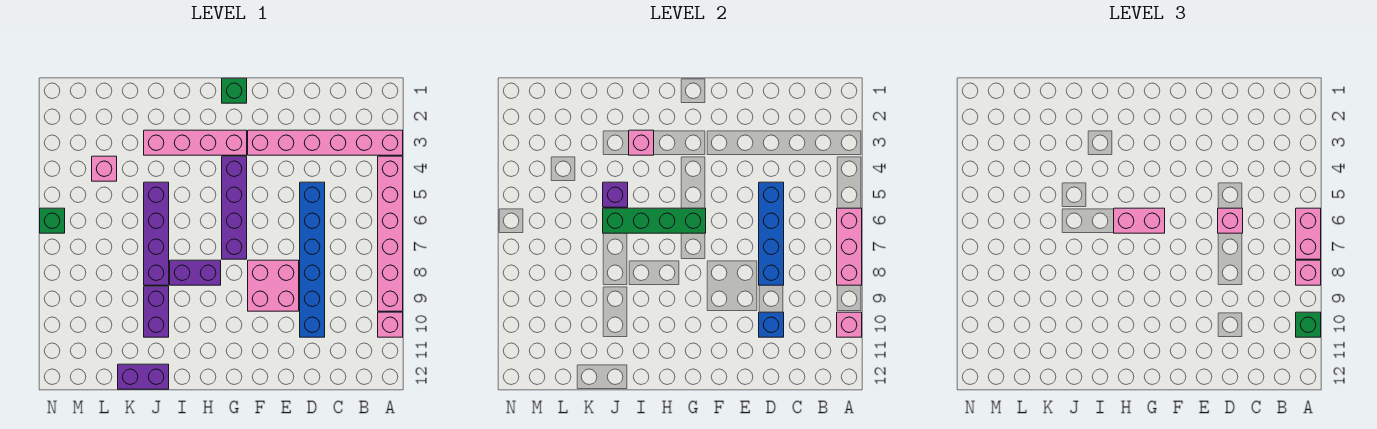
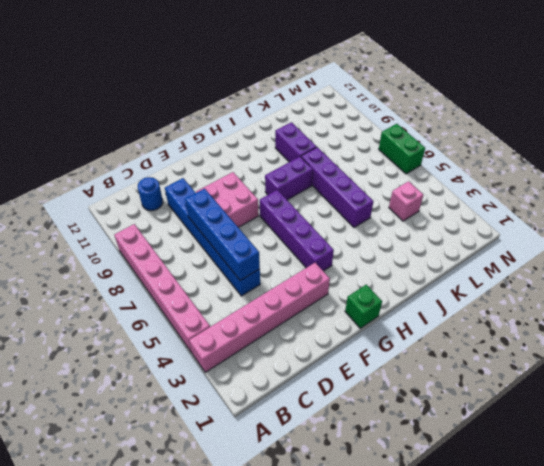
blue 1x1 round brick [138,177,163,211] -> none
green 1x2 brick [379,124,425,174] -> green 1x1 brick [40,208,65,233]
none -> pink 1x1 brick [378,312,403,337]
none -> pink 1x4 brick [144,130,247,155]
none -> purple 1x2 brick [118,364,169,389]

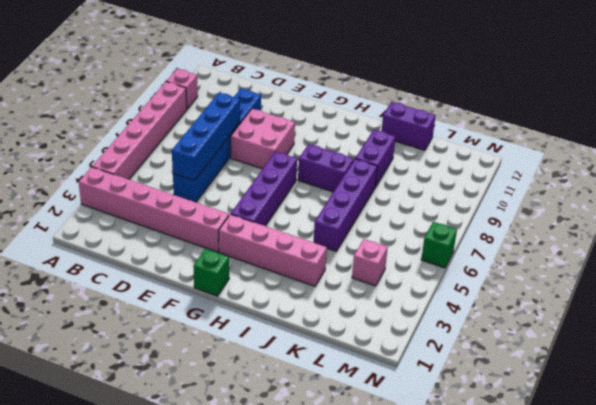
none -> pink 1x3 brick [837,208,862,285]
none -> pink 1x1 brick [837,312,862,337]
none -> blue 1x1 brick [759,312,784,337]

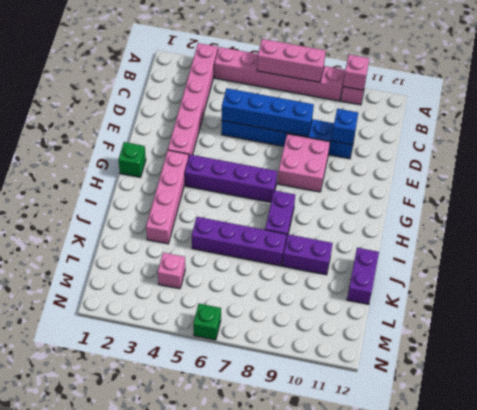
none -> green 1x4 brick [603,208,706,233]
none -> pink 1x1 brick [629,130,654,155]
none -> purple 1x1 brick [603,182,628,207]

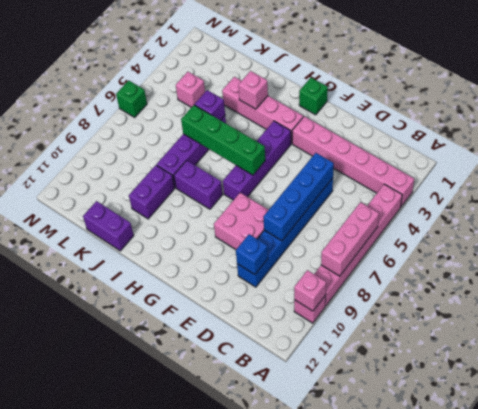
none -> pink 1x2 brick [1296,208,1321,259]
none -> pink 1x1 brick [1296,260,1321,285]
none -> green 1x1 brick [1296,312,1321,337]

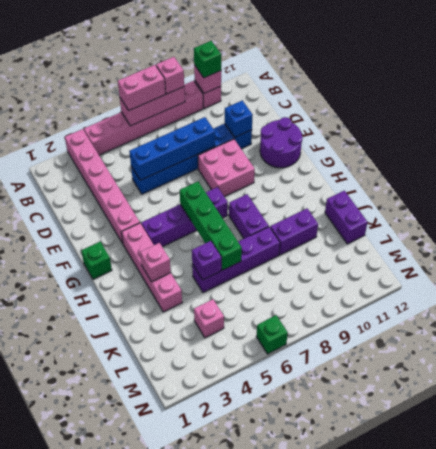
purple 2x2 round brick [260,117,303,168] -> none
none -> pink 1x1 brick [1218,208,1243,233]
none -> pink 1x2 brick [1114,208,1165,233]

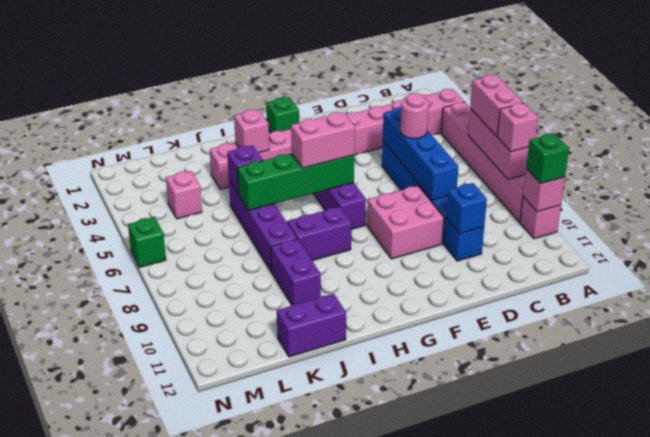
pink 1x1 round brick [400,93,429,139] -> pink 1x1 brick [1218,208,1243,233]

